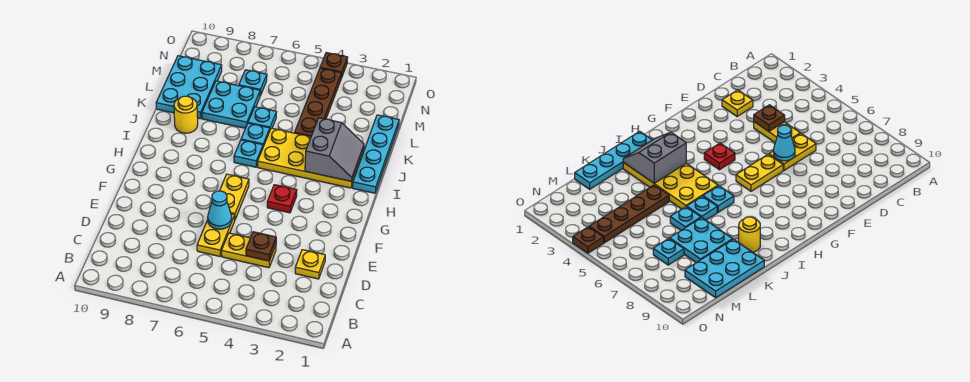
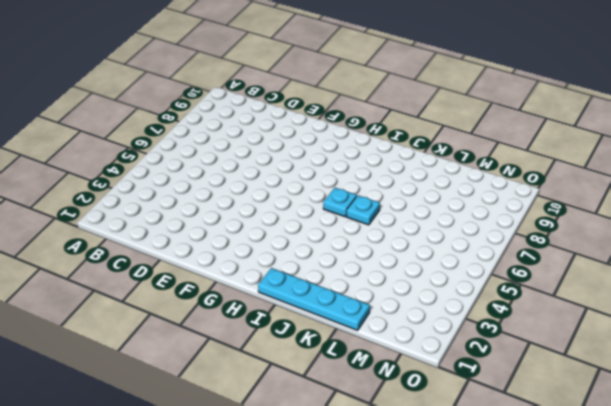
none -> yellow 1x1 plate [295,250,325,279]
none -> yellow 1x2 plate [221,233,276,268]
none -> yellow 1x2 plate [197,214,235,256]

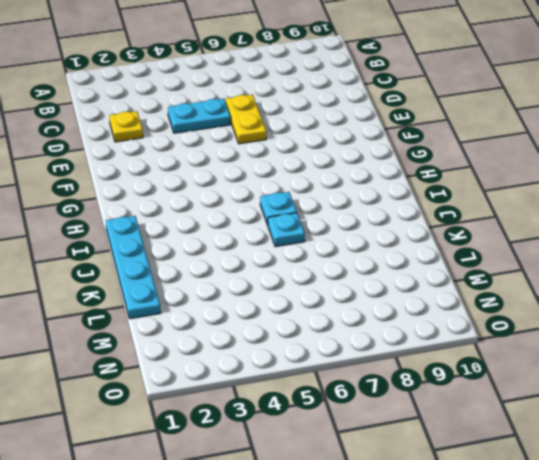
cyan 1x2 plate [168,99,231,133] -> yellow 1x2 plate [221,233,276,268]
none -> yellow 1x2 plate [220,174,249,219]
none -> red 1x1 plate [267,185,297,213]
none -> yellow 2x4 plate [258,128,364,188]

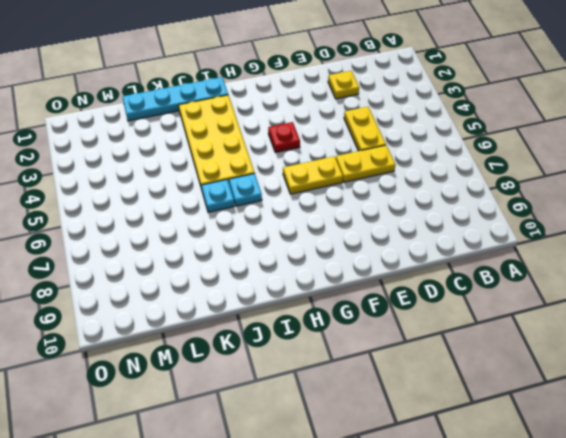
none -> yellow 1x1 round brick [174,96,198,133]
none -> brown 1x4 plate [295,68,342,137]
none -> cyan 1x1 plate [248,107,277,129]

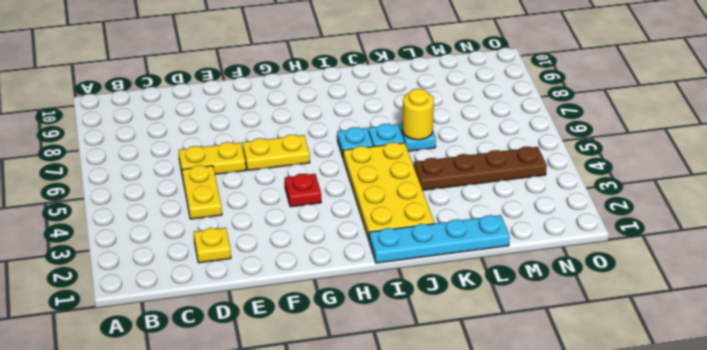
yellow 1x1 round brick [403,89,434,140] -> yellow 1x1 round brick moved to [174,96,198,133]
none -> cyan 2x2 plate [202,81,260,128]
none -> cyan 2x3 plate [156,56,222,119]
none -> cyan 1x1 plate [239,70,267,96]

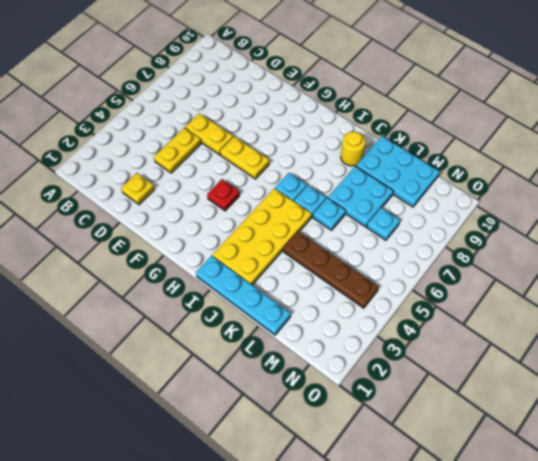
none -> brown 1x1 plate [320,53,348,78]
none -> brown 1x1 plate [246,232,276,261]
none -> cyan 1x1 cone [208,191,232,229]

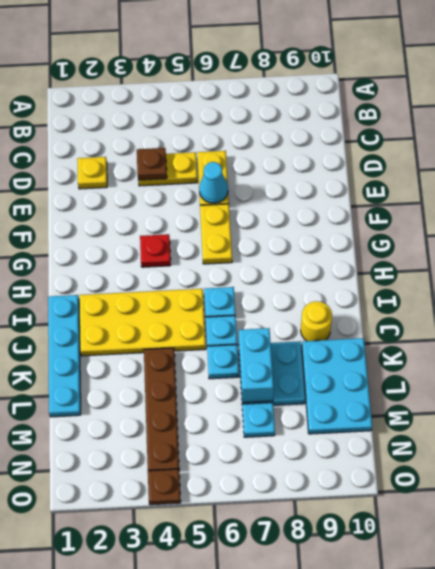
cyan 1x2 brick [239,328,274,403] -> none
none -> grey 2x2 slope [305,118,364,181]

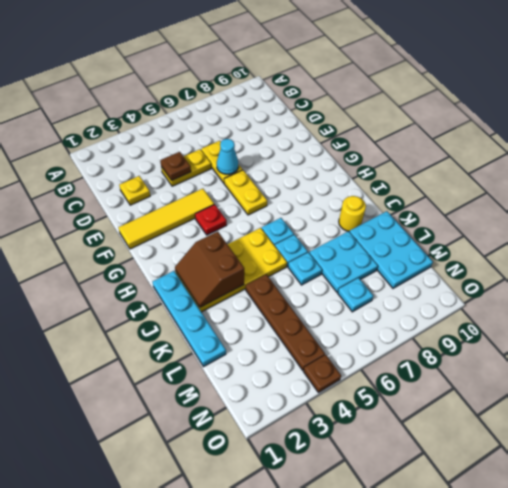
yellow 1x4 tile [118,189,214,249] -> none
brown 2x2 slope [175,232,244,307] -> grey 2x2 slope [305,118,364,181]

